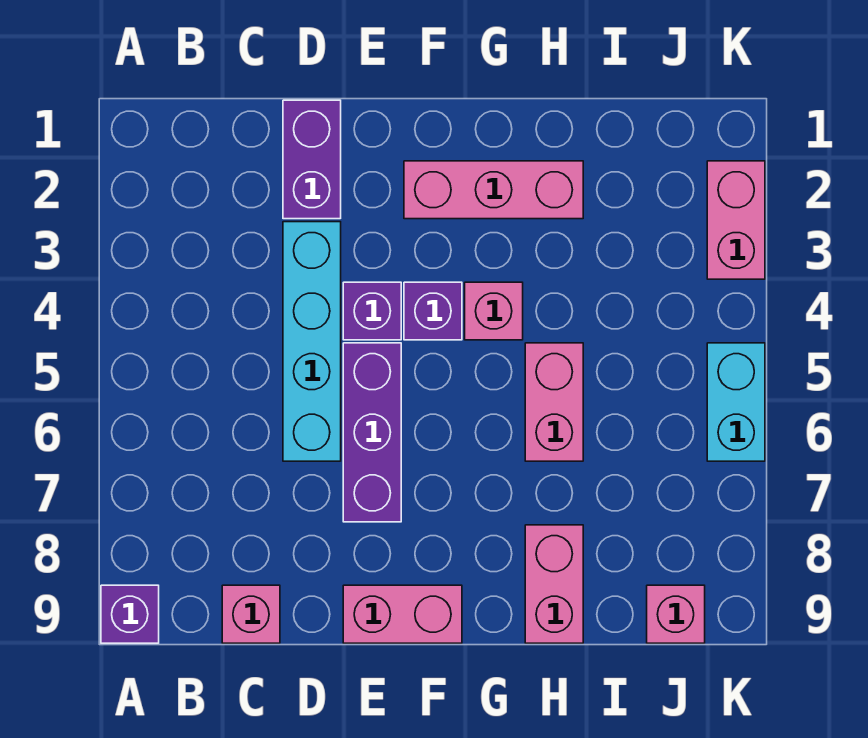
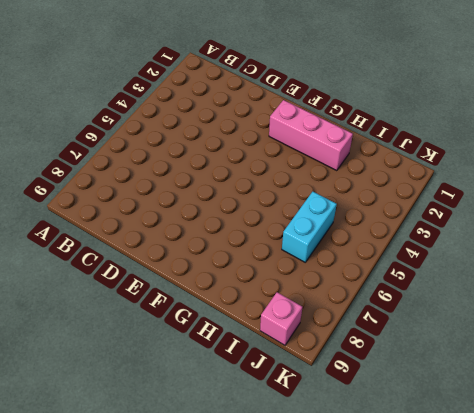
cyan 1x2 brick [282,192,337,262] -> cyan 1x2 brick moved to [707,343,765,461]
none -> purple 1x1 brick [101,585,159,643]
none -> pink 1x1 brick [222,585,280,643]
none -> purple 1x2 brick [283,100,341,219]

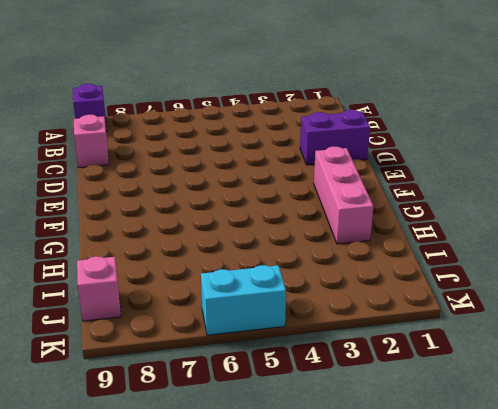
none -> cyan 1x4 brick [283,222,341,461]
none -> purple 1x1 brick [343,282,401,340]
none -> purple 1x3 brick [343,343,401,522]

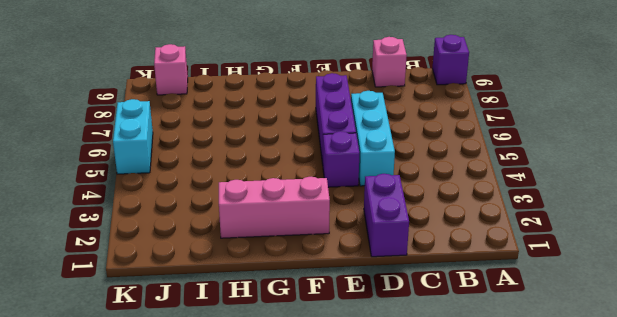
cyan 1x3 brick [351,91,395,186] -> cyan 1x4 brick [283,222,341,461]
none -> pink 1x2 brick [343,585,462,643]
none -> purple 1x1 brick [404,282,462,340]
none -> pink 1x1 brick [465,282,523,340]

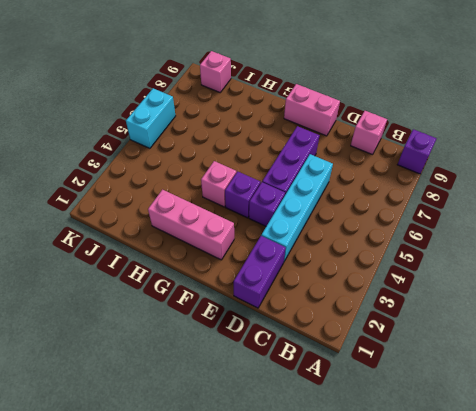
none -> pink 1x2 brick [525,343,583,461]
none -> pink 1x2 brick [525,525,583,643]
none -> pink 1x2 brick [707,161,765,279]

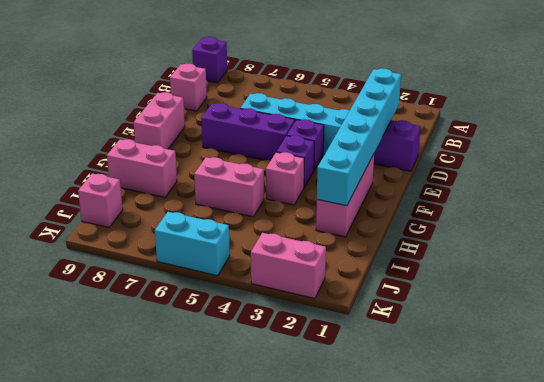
cyan 1x6 brick [317,68,401,206] -> none

